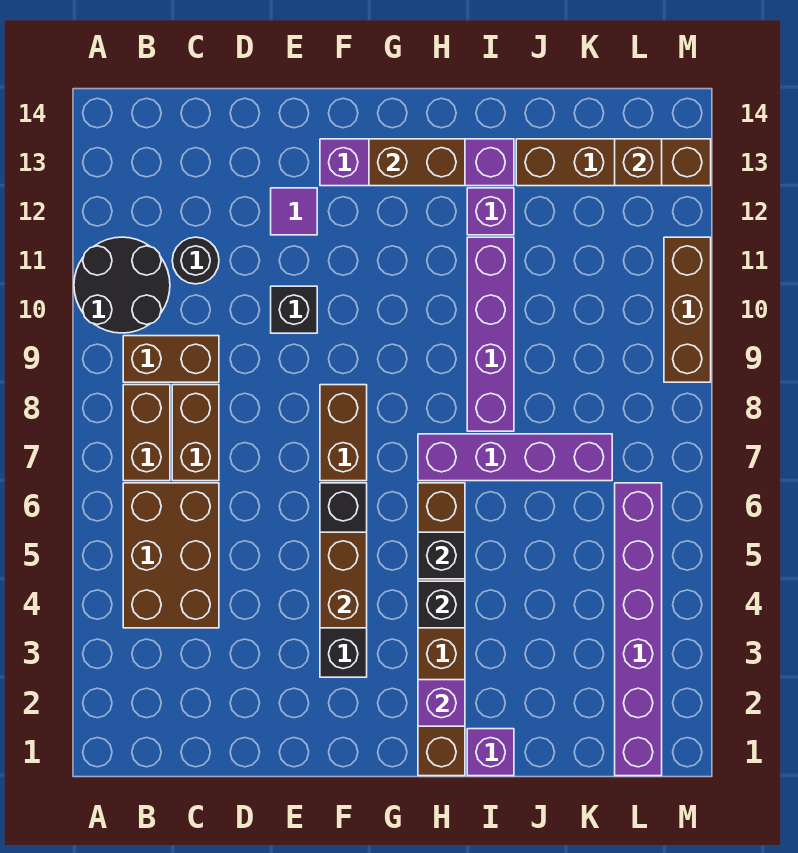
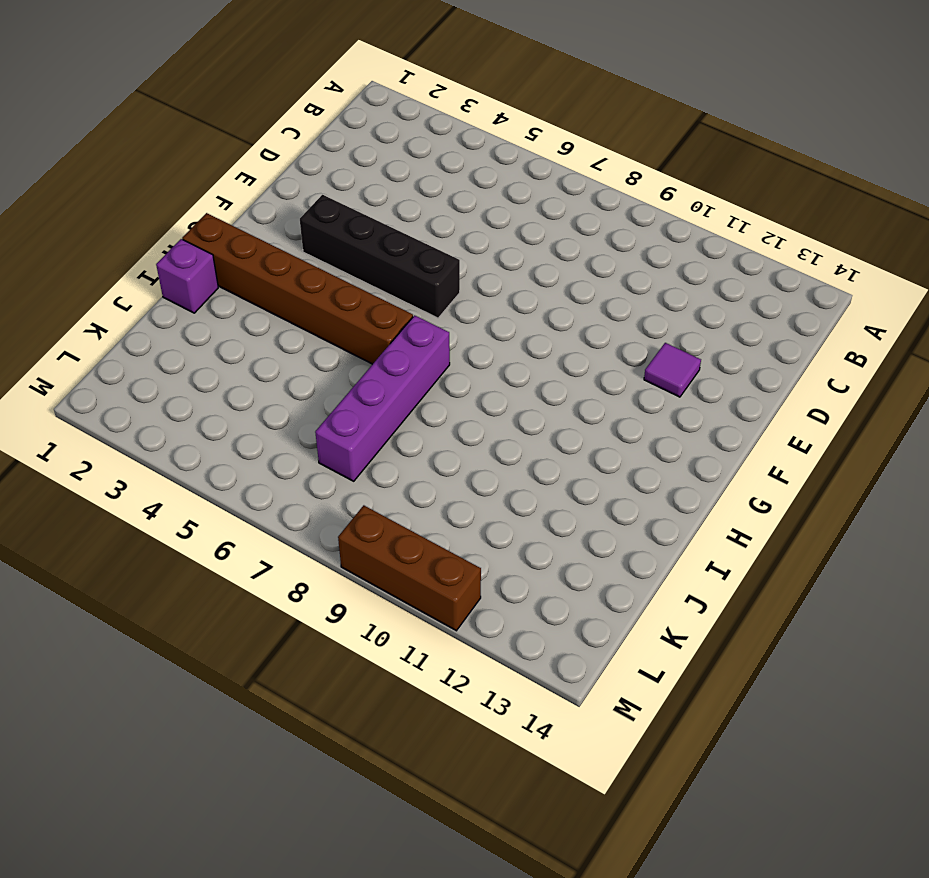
none -> black 2x2 round brick [74,237,170,333]
none -> brown 2x3 brick [123,483,219,628]
none -> brown 1x2 brick [123,385,170,481]

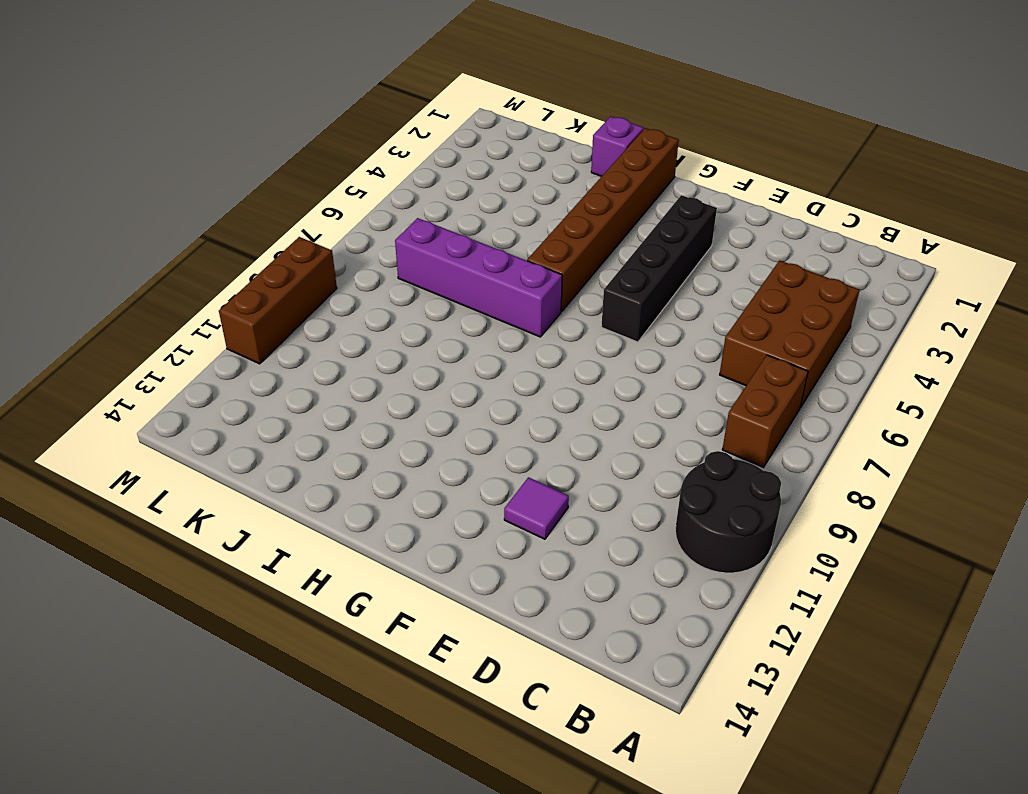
none -> brown 1x2 brick [123,336,219,382]
none -> brown 1x2 brick [172,385,219,481]
none -> black 1x1 round brick [172,237,219,284]

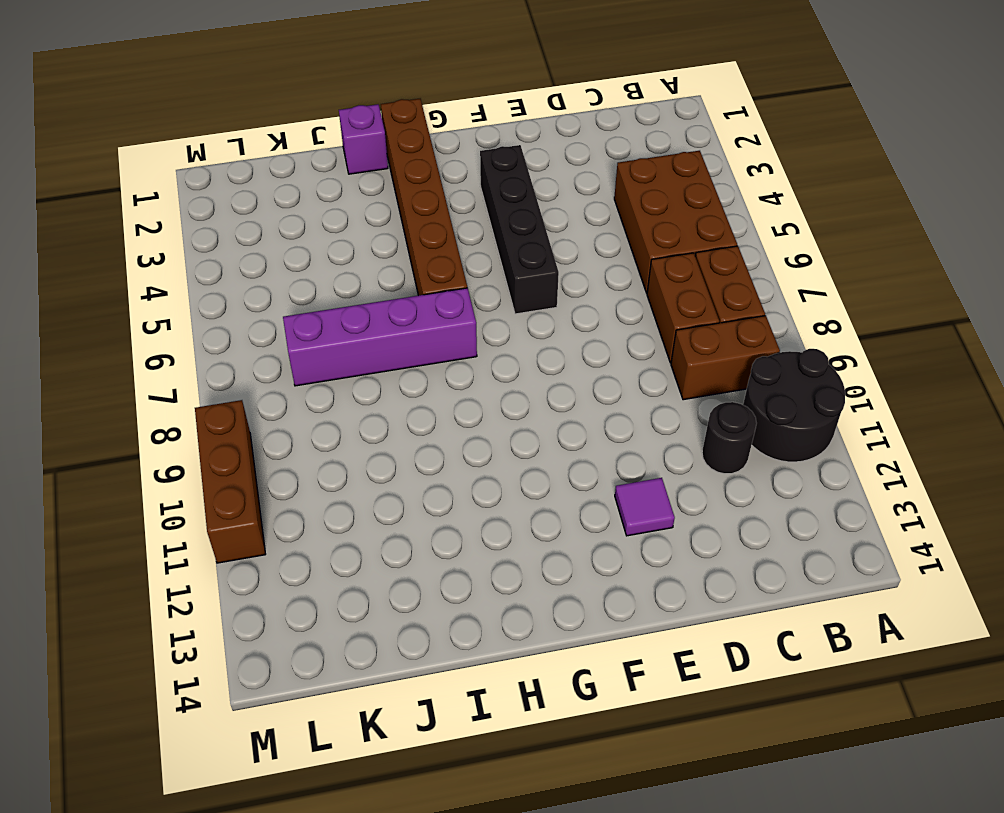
none -> black 1x1 brick [271,286,317,333]
none -> brown 1x2 brick [320,385,367,481]
none -> purple 1x4 brick [320,139,514,186]

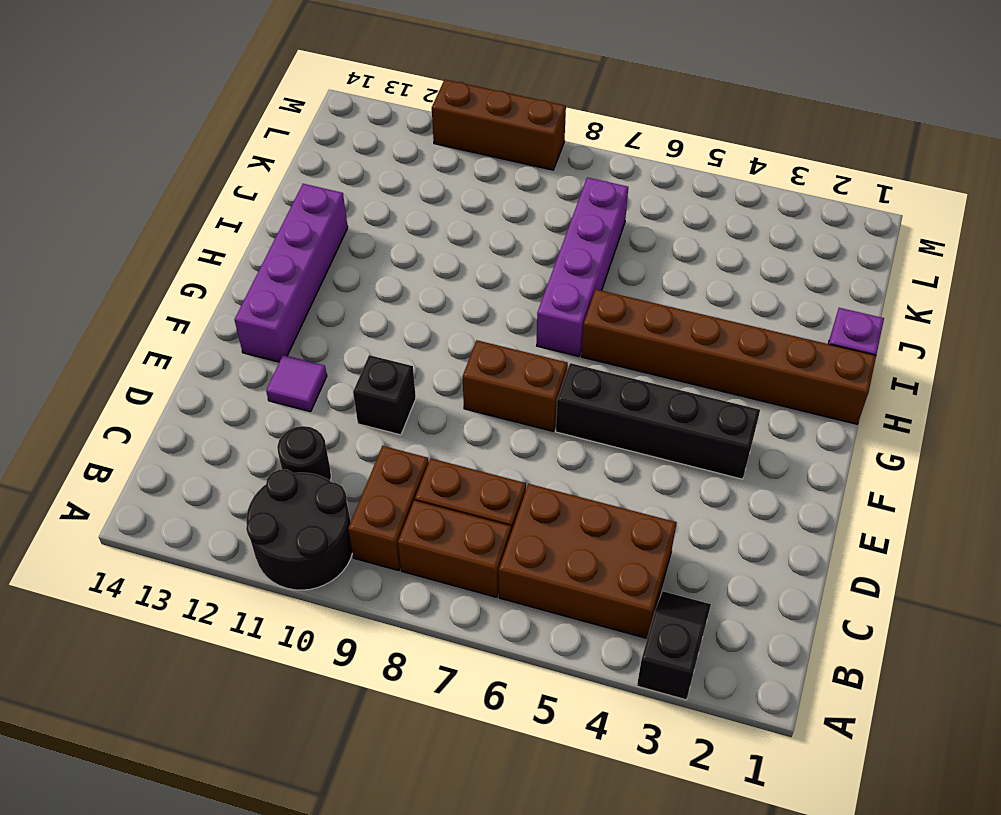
black 1x2 slope [637,591,711,700] -> none
none -> purple 1x4 brick [467,237,514,431]
none -> purple 1x1 brick [467,188,514,235]
none -> brown 1x4 brick [516,139,711,186]

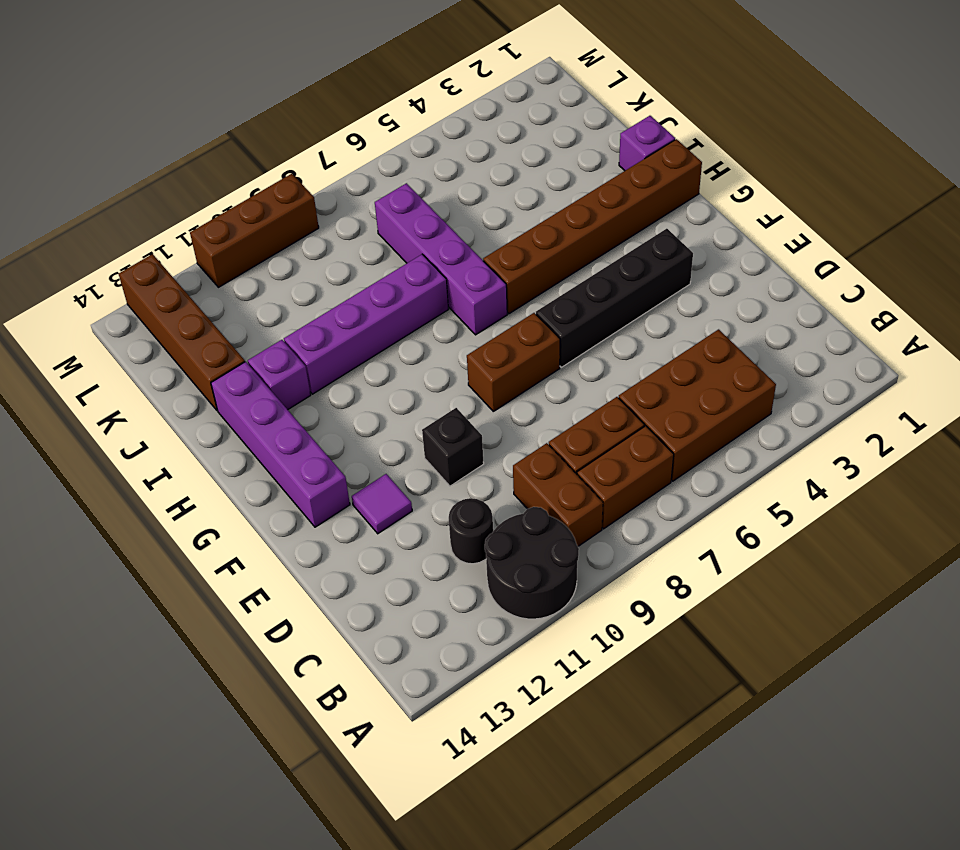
none -> purple 1x6 brick [615,483,662,776]
none -> brown 1x2 brick [320,532,367,628]
none -> brown 1x2 brick [369,139,465,186]

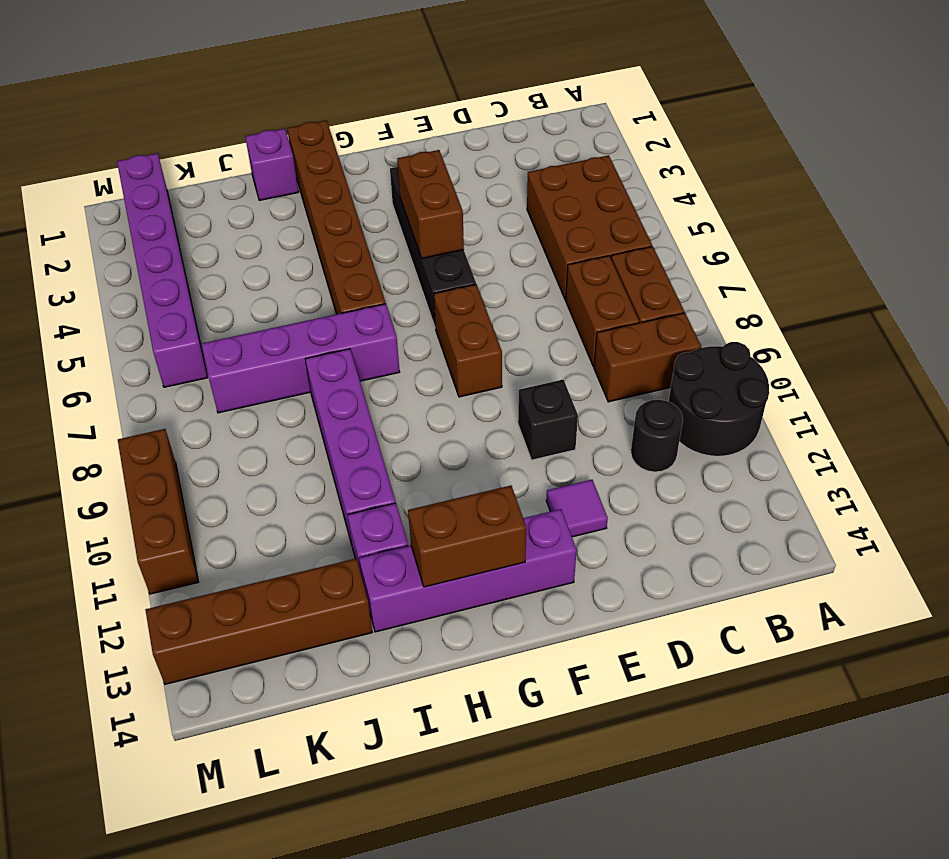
none -> purple 1x1 brick [418,680,465,726]
none -> black 1x1 brick [418,581,465,628]
none -> black 1x1 brick [418,532,465,579]

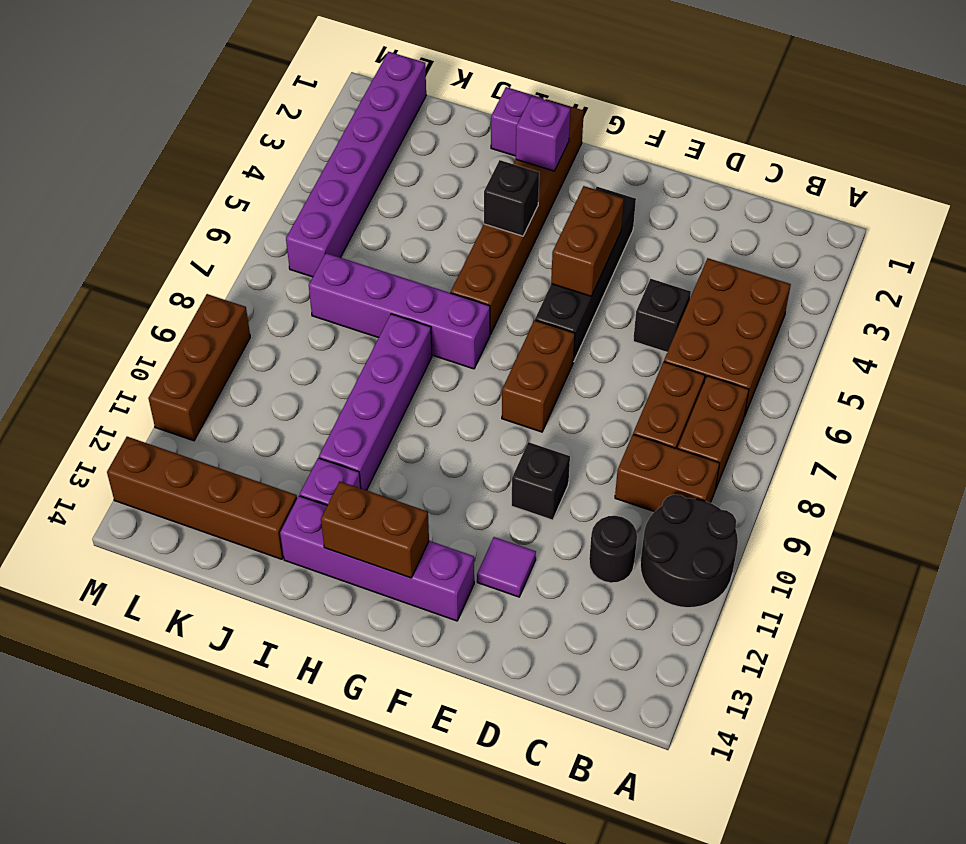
black 1x1 brick [633,279,691,352] -> black 1x1 brick moved to [418,532,465,579]
none -> brown 1x1 brick [615,139,662,186]

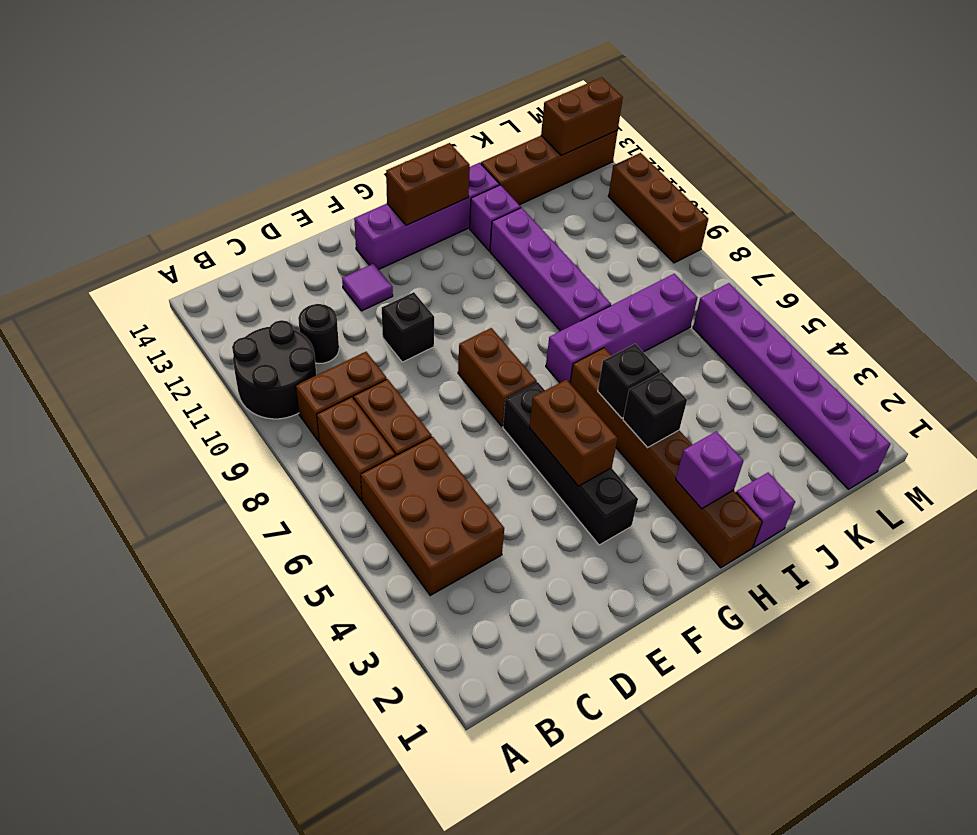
brown 1x2 brick [541,77,623,155] -> brown 1x1 brick [615,139,662,186]

